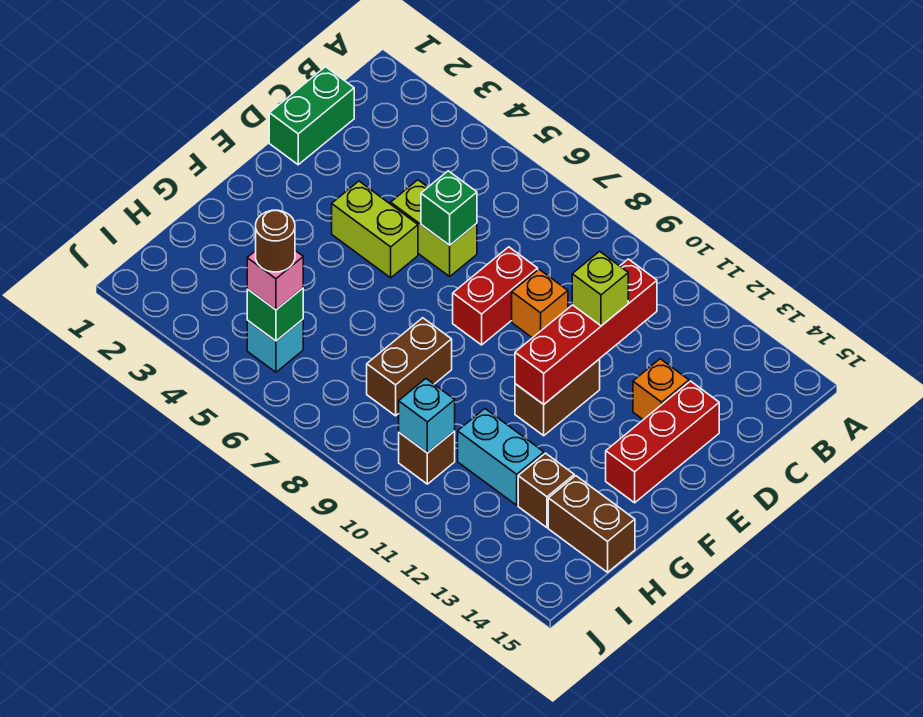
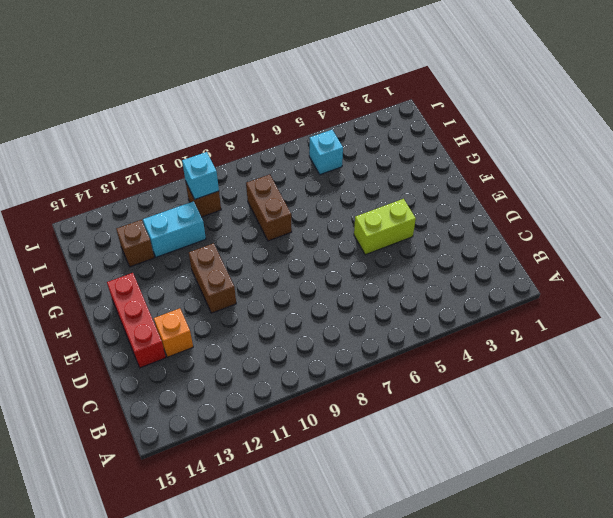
none -> green 1x2 brick [269,67,354,165]
none -> lime 1x2 brick [391,180,477,276]
none -> red 1x2 brick [453,247,538,345]

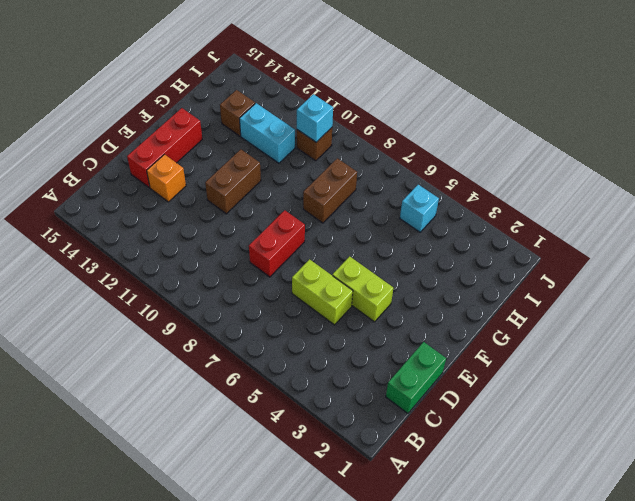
none -> orange 1x1 brick [512,269,568,338]
none -> brown 1x2 brick [548,476,635,572]
none -> red 1x4 brick [515,259,657,404]

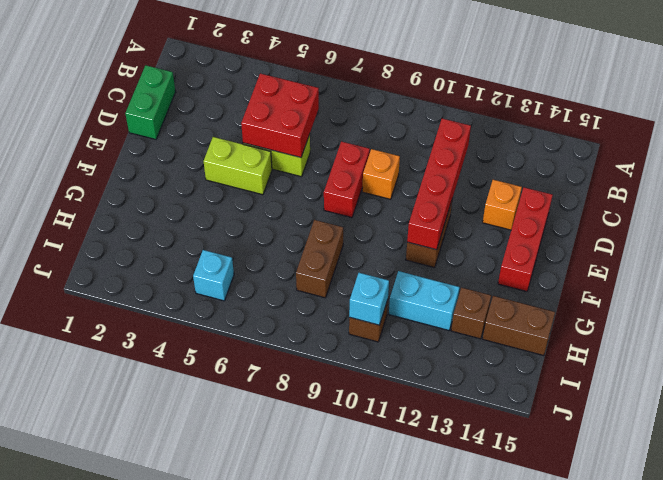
red 2x2 brick [241,73,319,157] -> green 1x1 brick [421,171,477,245]
none -> green 1x1 brick [247,288,303,341]
none -> lime 1x1 brick [572,251,628,326]
none -> pink 1x1 brick [247,251,303,310]

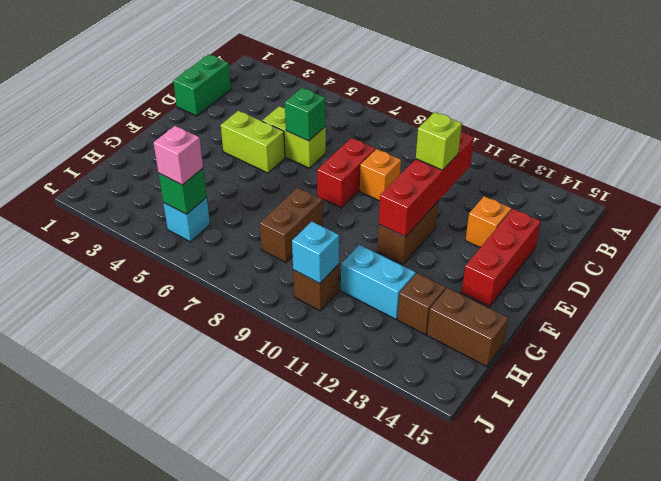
none -> brown 1x1 round brick [256,210,295,272]

